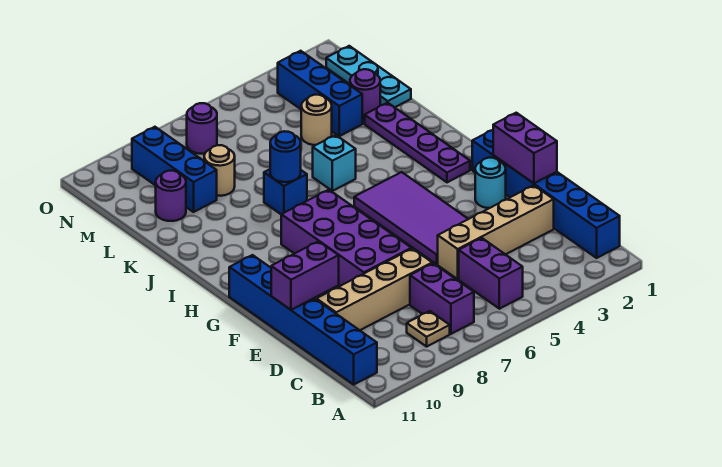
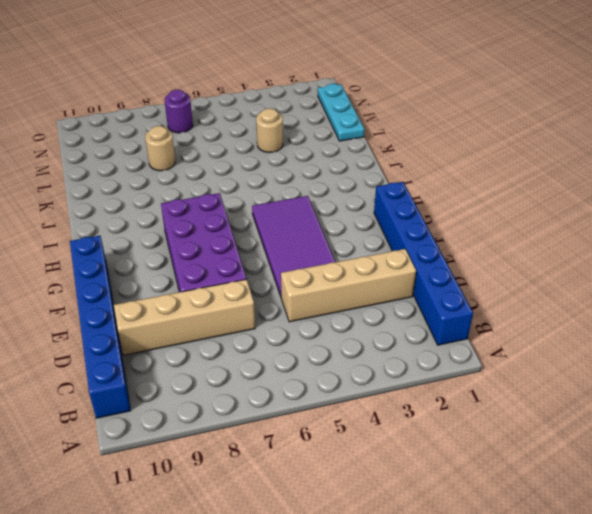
none -> purple 1x2 brick [459,238,523,309]
none -> purple 1x2 brick [410,263,474,334]
none -> tan 1x1 plate [407,311,450,347]

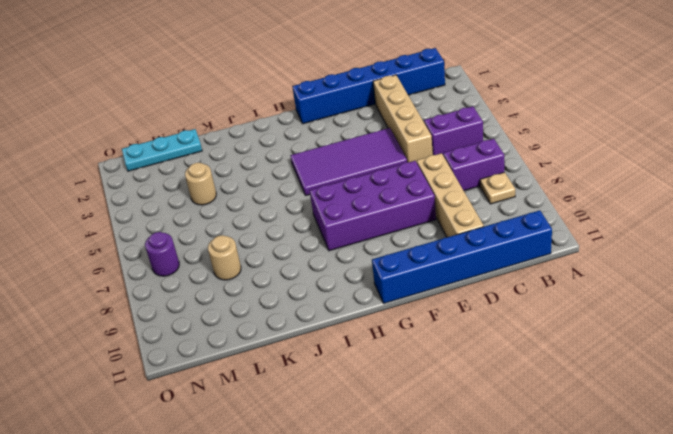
none -> cyan 1x1 round brick [475,158,506,208]
none -> purple 1x4 plate [365,103,470,182]
none -> cyan 1x1 brick [313,135,356,191]

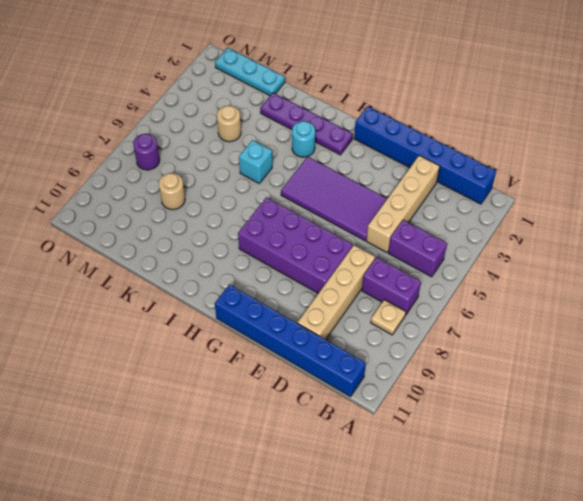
cyan 1x1 round brick [292,121,315,157] -> cyan 1x1 round brick moved to [475,158,506,208]
none -> blue 1x1 brick [264,169,307,214]
none -> purple 1x1 round brick [350,69,380,120]
none -> blue 1x3 brick [278,51,362,136]

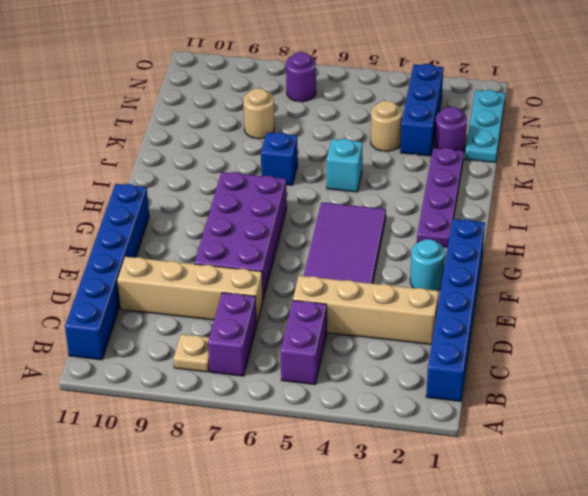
none -> blue 1x3 brick [132,127,217,212]
none -> purple 1x1 round brick [156,171,186,221]
none -> purple 1x2 brick [493,113,557,183]

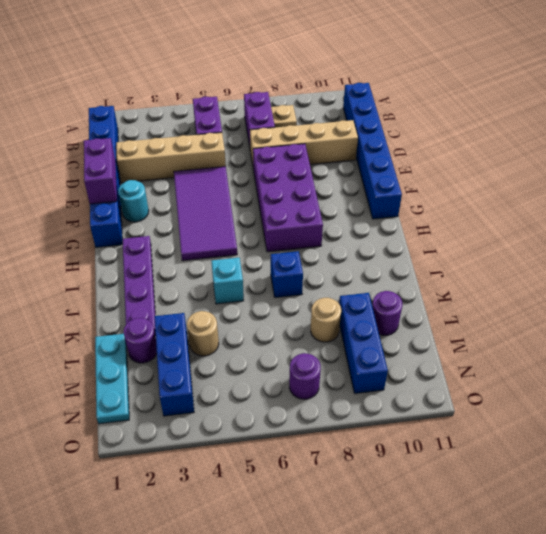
none -> purple 1x2 brick [271,241,339,310]
none -> blue 1x1 round brick [270,131,301,182]

